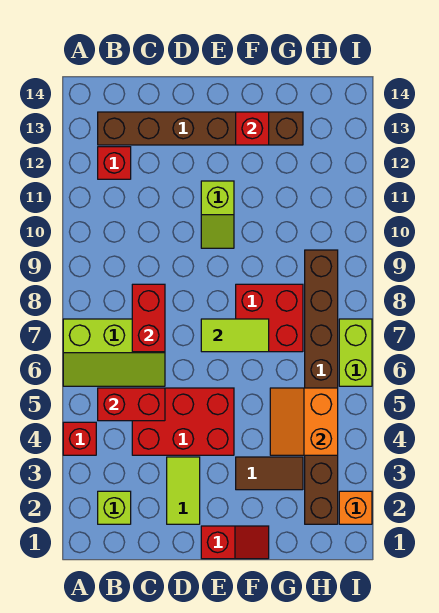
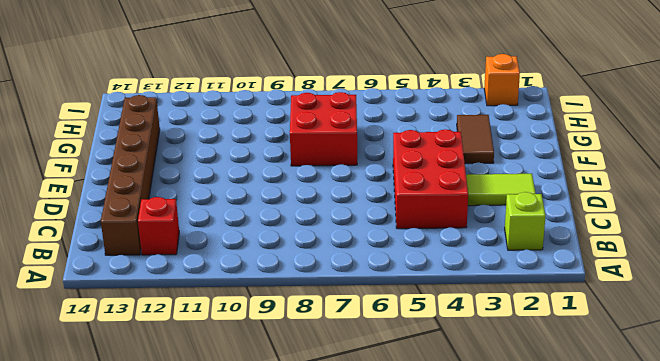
none -> red 1x1 brick [63,422,96,455]
none -> lime 2x3 slope [63,319,165,386]
none -> red 1x2 slope [201,526,269,559]

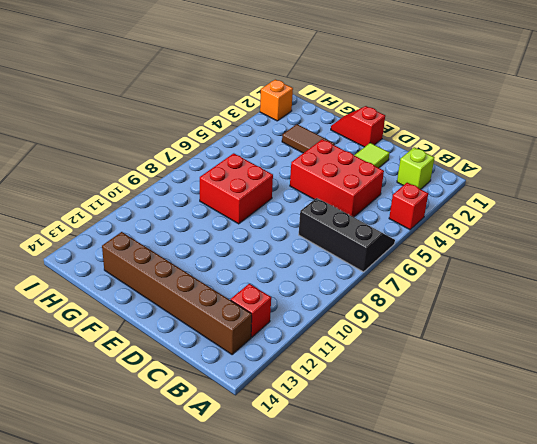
black 2x3 slope [299,198,395,272] -> lime 2x3 slope [63,319,165,386]
none -> lime 1x2 slope [201,181,234,248]
none -> brown 1x8 brick [305,250,338,524]
none -> lime 1x2 brick [339,319,372,386]

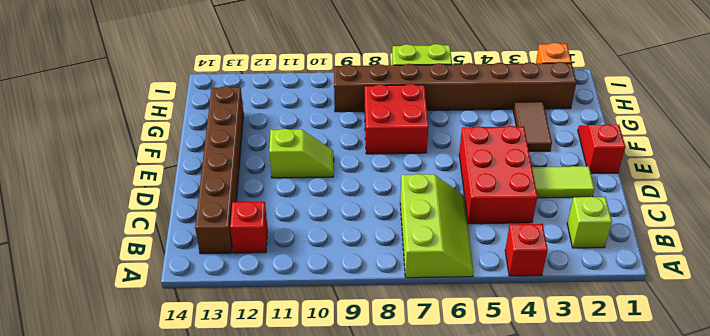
none -> red 1x2 brick [98,388,165,421]
none -> red 1x2 brick [132,284,165,352]
none -> lime 1x2 tile [201,319,269,352]

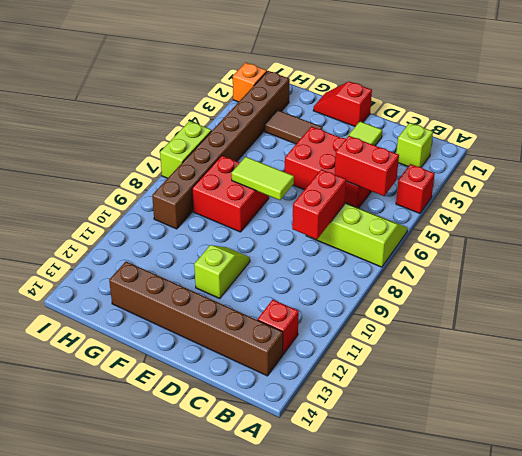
none -> red 1x1 brick [236,112,269,145]
none -> orange 2x2 slope [270,388,338,455]

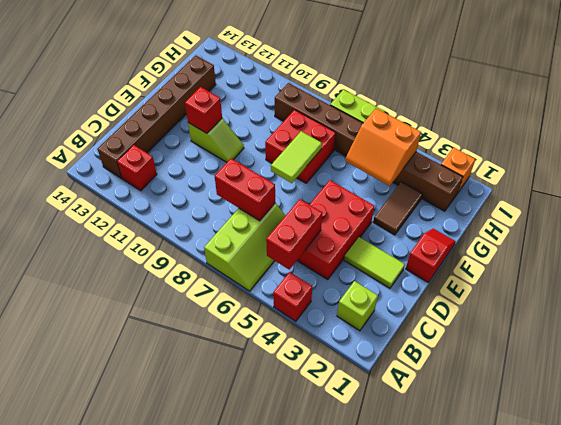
red 1x1 brick [185,87,222,133] -> red 1x1 brick moved to [236,112,269,145]

